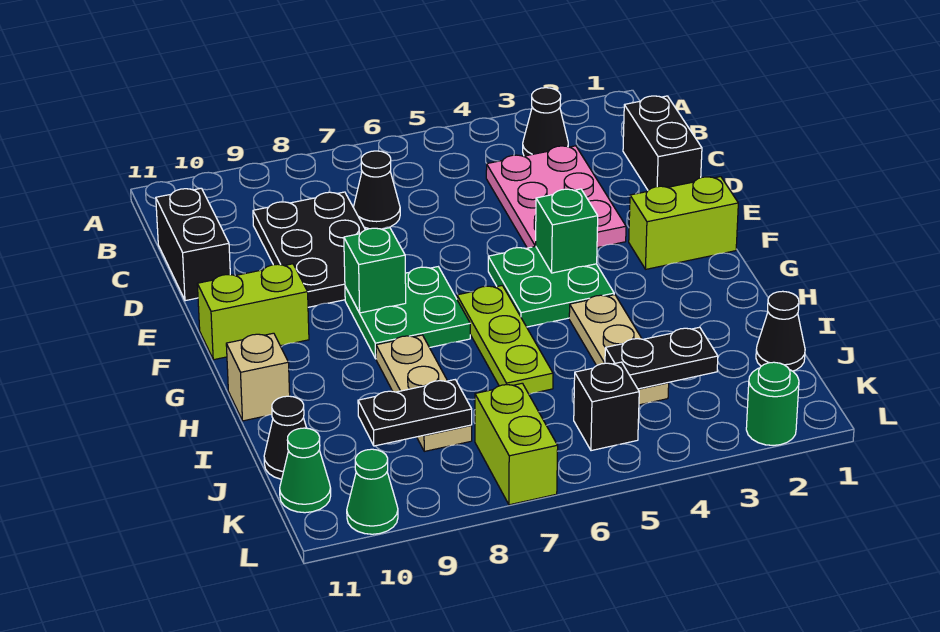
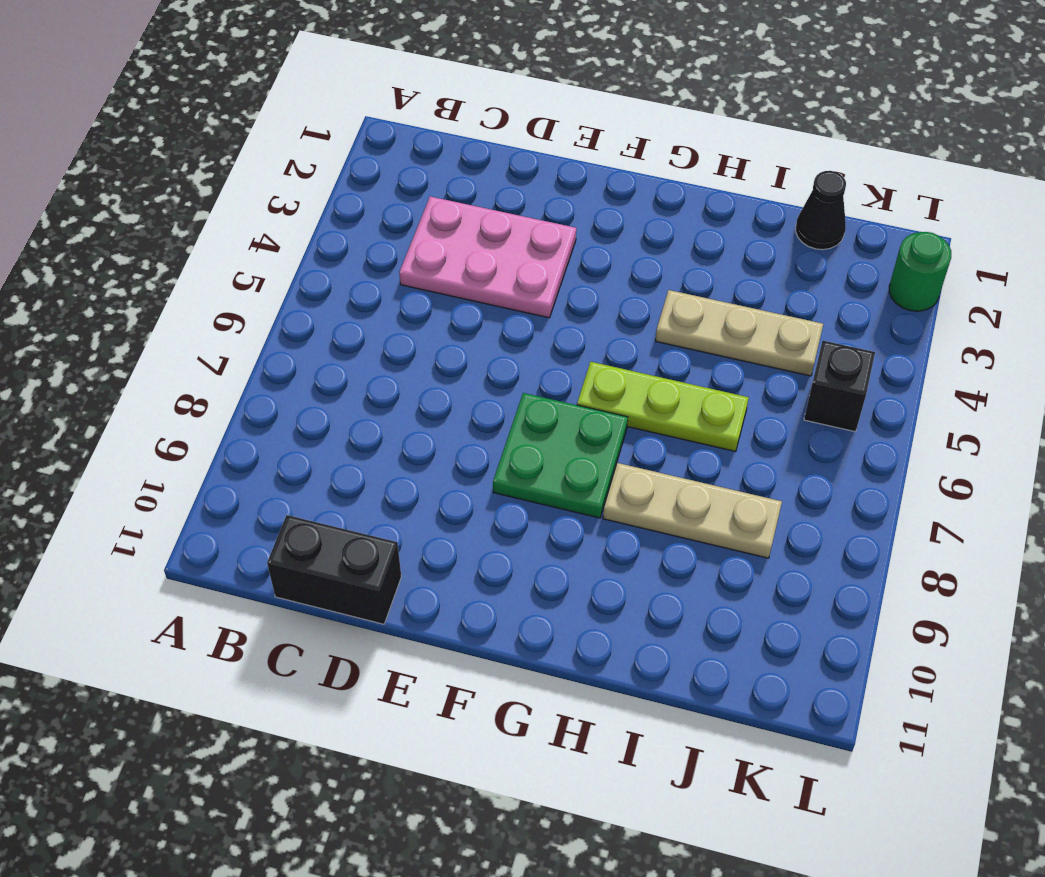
none -> black 1x1 cone [523,88,568,156]
none -> black 1x2 brick [623,96,702,190]
none -> black 1x1 cone [353,151,400,229]

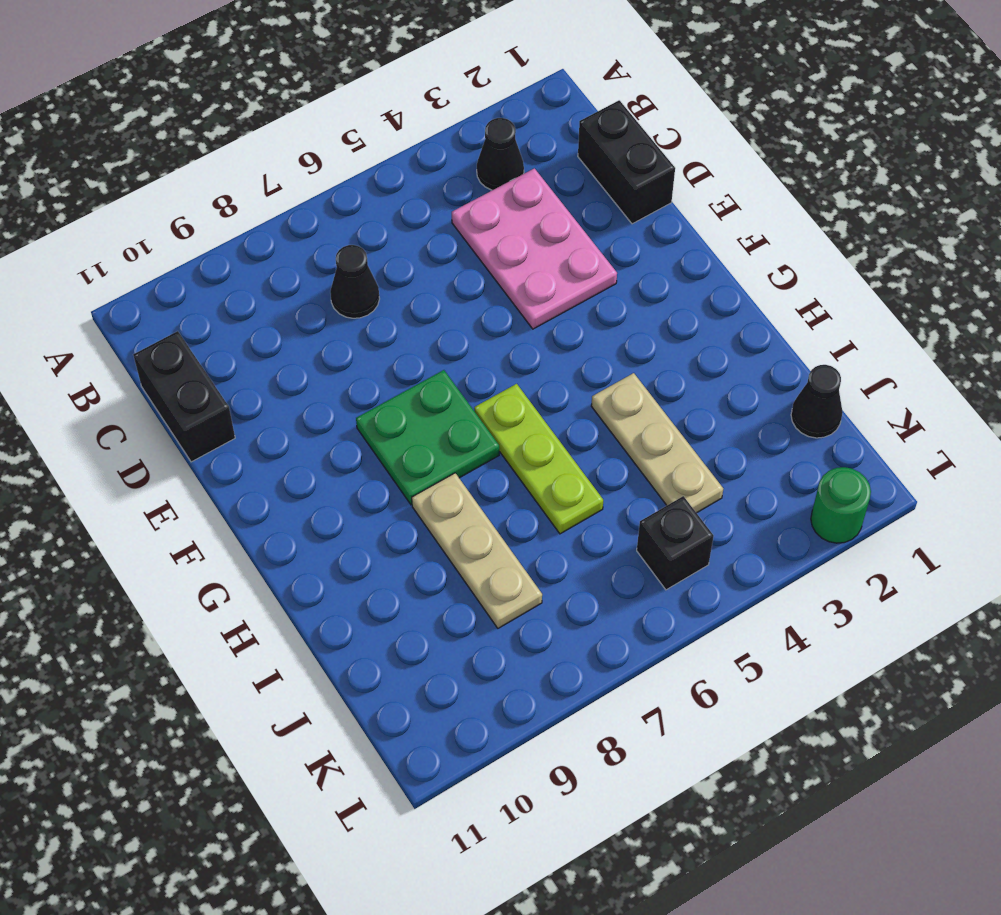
none -> black 2x3 plate [253,192,365,307]
none -> lime 1x2 brick [629,177,738,269]
none -> green 2x2 plate [488,246,614,327]

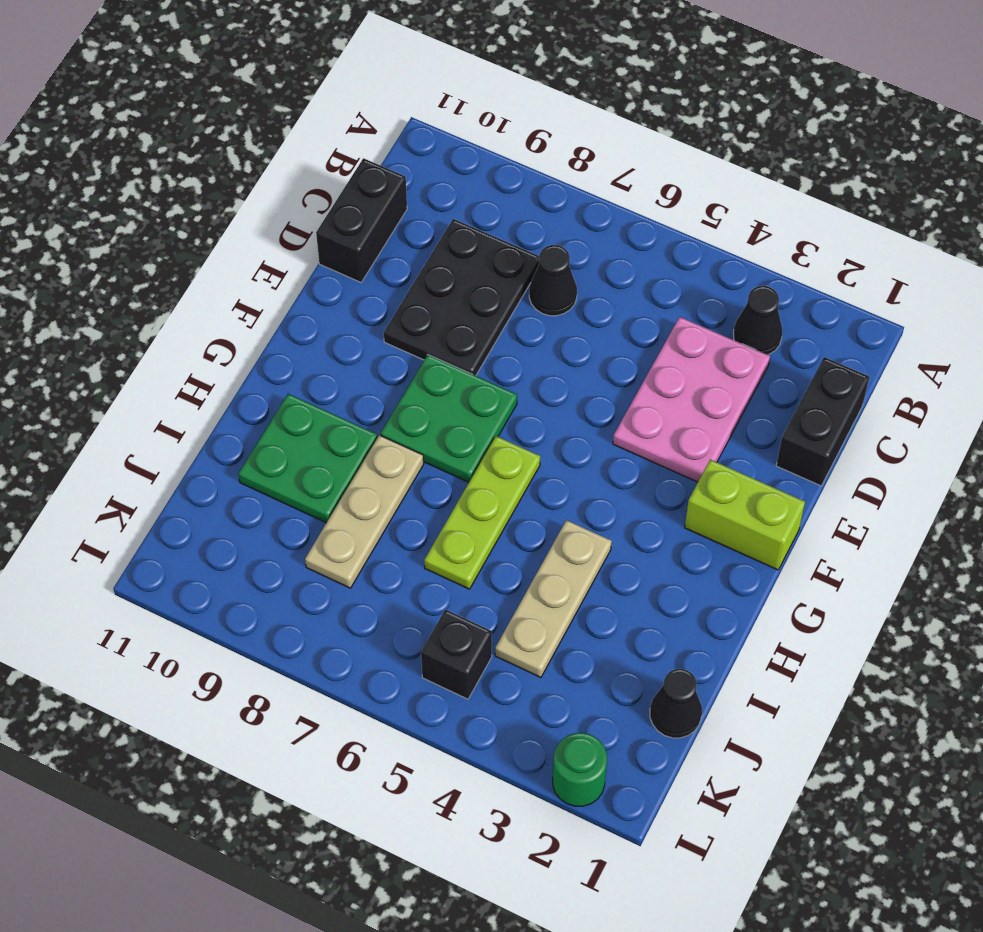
green 2x2 plate [238,394,377,523] -> green 2x2 plate moved to [488,246,614,327]
none -> lime 1x2 brick [197,264,309,360]
none -> tan 1x1 brick [226,333,290,421]
none -> black 1x1 cone [264,396,306,479]

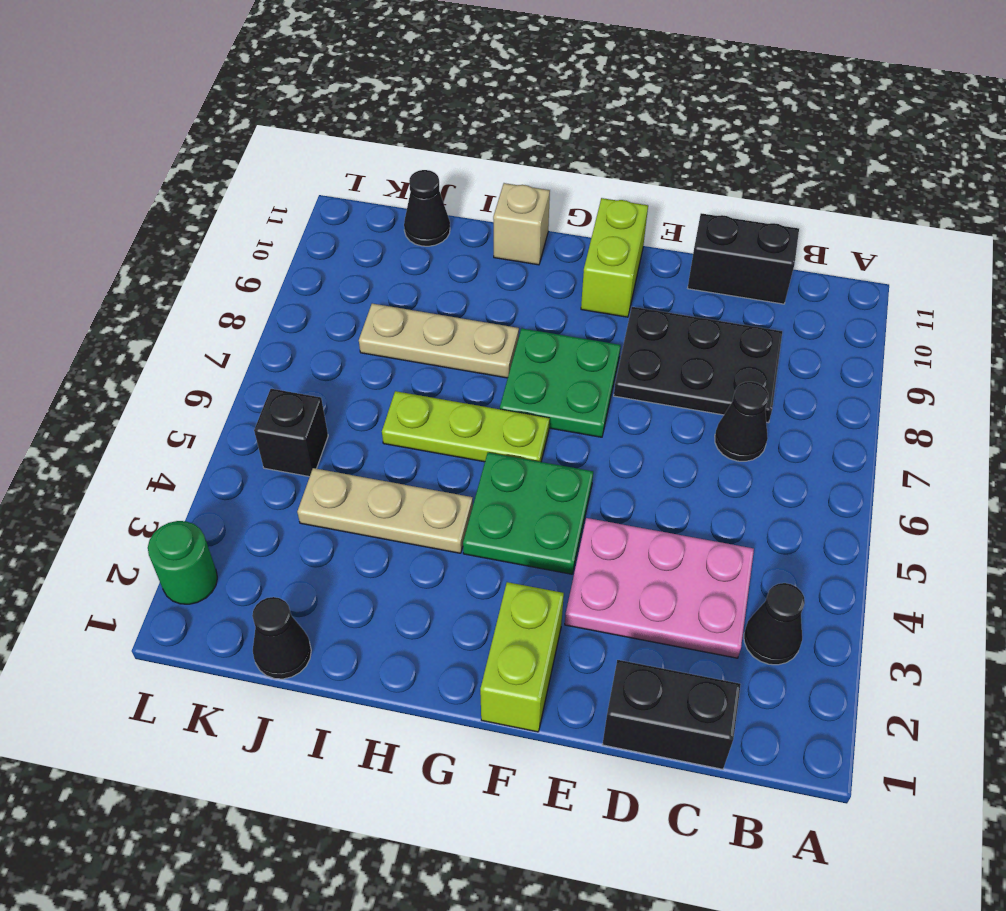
none -> lime 1x2 brick [475,383,558,505]
none -> green 1x1 cone [280,428,331,513]
none -> green 1x1 cone [347,449,398,534]

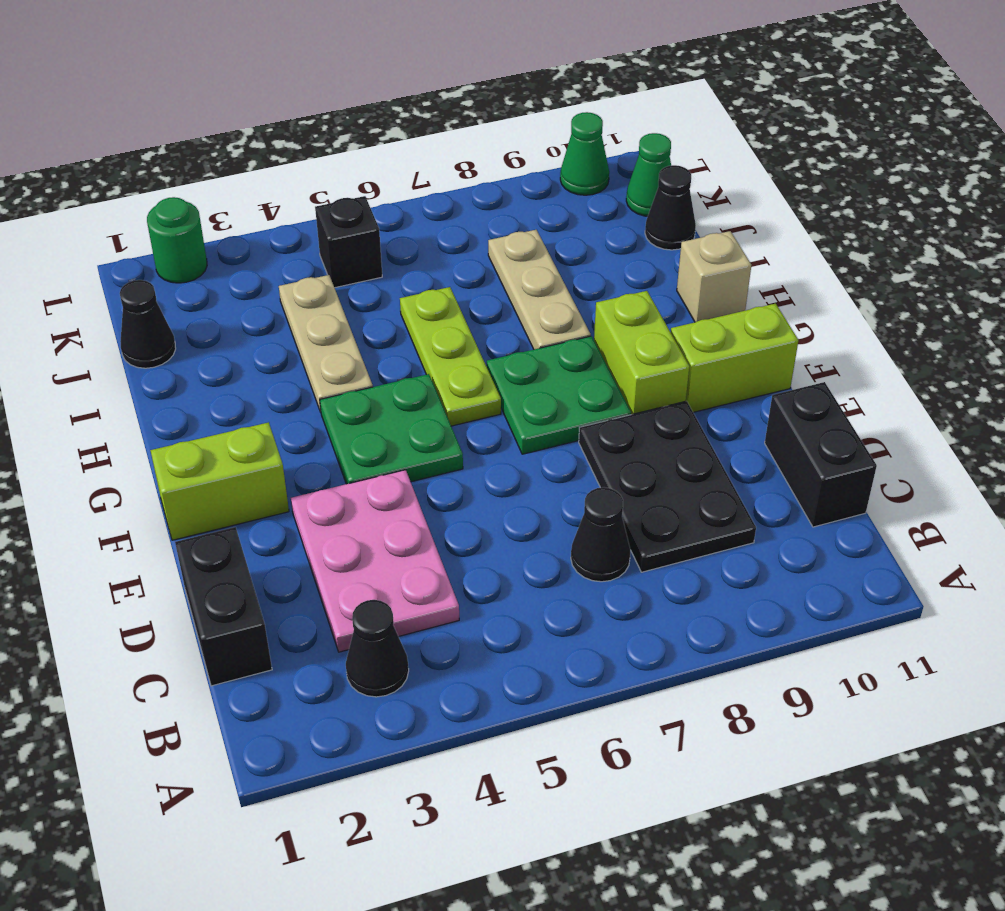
lime 1x2 brick [594,291,689,415] -> lime 1x2 brick moved to [475,383,558,505]
none -> green 1x1 brick [536,189,598,273]
none -> green 1x1 brick [344,228,406,313]
none -> black 1x2 plate [605,327,718,389]

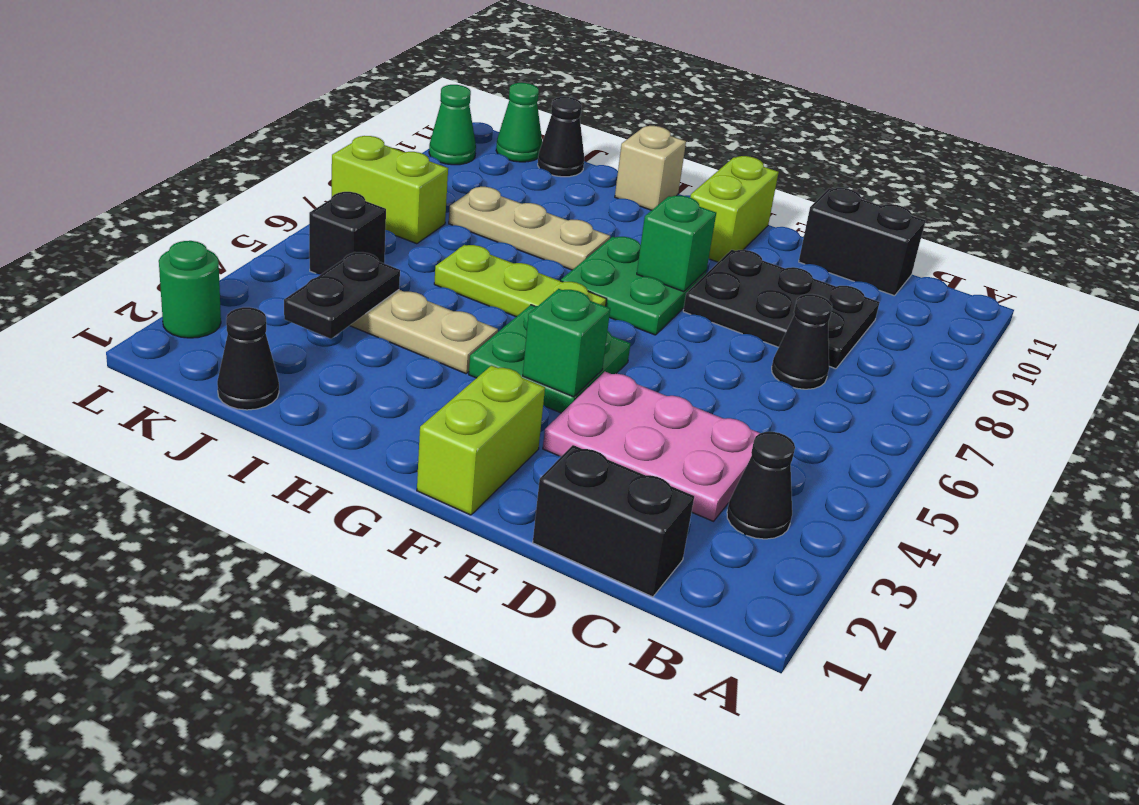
none -> black 1x2 plate [358,380,472,446]

